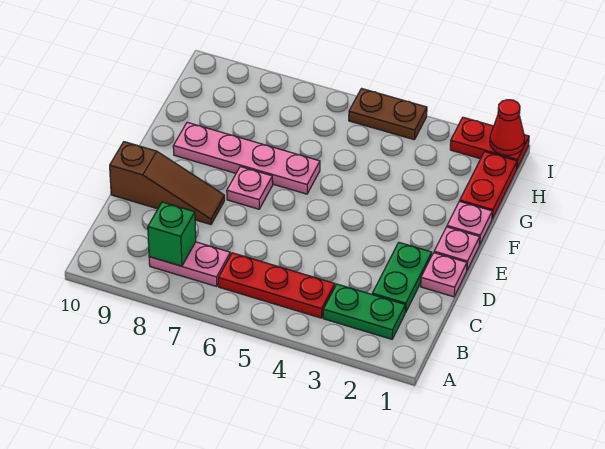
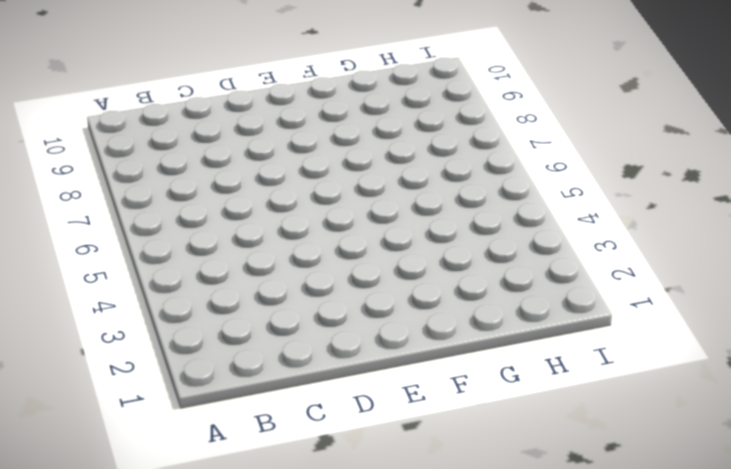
none -> green 1x2 plate [323,284,405,339]
none -> red 1x3 plate [218,253,335,318]
none -> pink 1x2 plate [149,242,230,287]

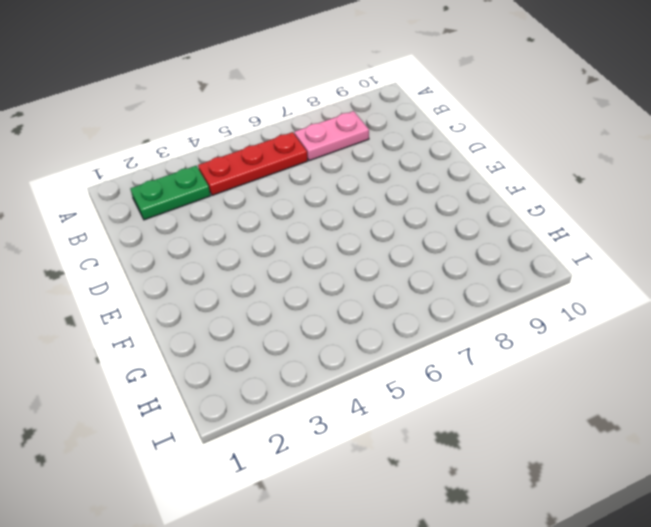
none -> green 1x2 plate [372,243,432,313]
none -> pink 1x1 plate [421,253,467,297]
none -> brown 1x3 slope [110,142,225,225]

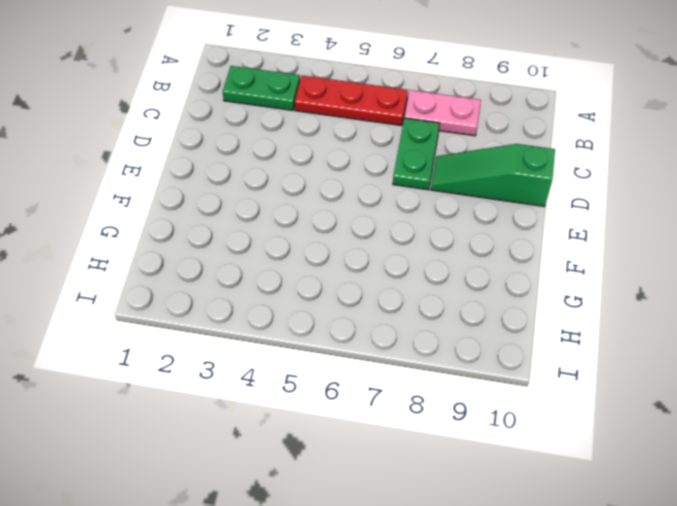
green 1x2 plate [393,118,440,190] -> green 1x2 plate moved to [372,243,432,313]
green 1x3 slope [431,144,555,207] -> brown 1x3 slope [110,142,225,225]
none -> pink 1x1 plate [421,253,467,297]
none -> pink 1x1 plate [434,227,480,270]
none -> pink 1x1 plate [227,167,273,209]

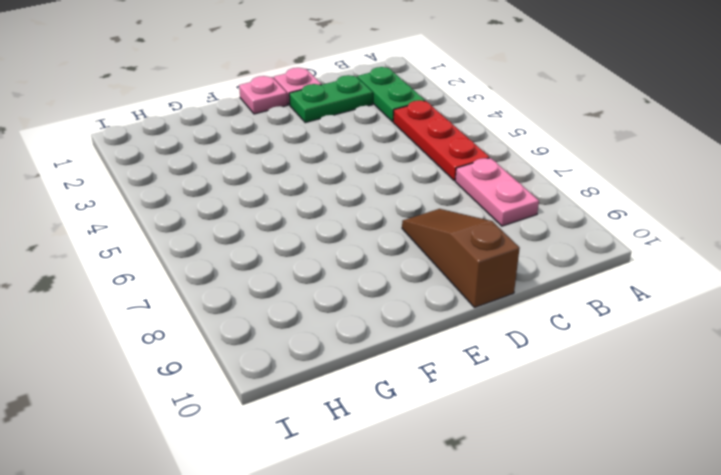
none -> pink 1x1 plate [227,167,273,209]
none -> pink 1x1 plate [447,201,492,245]
none -> pink 1x4 plate [173,122,320,194]

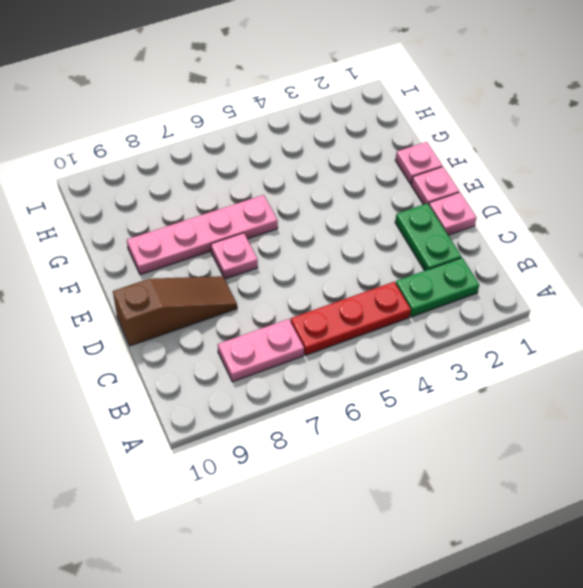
none -> red 1x2 plate [460,152,517,219]
none -> red 1x2 plate [450,117,529,168]
none -> brown 1x2 plate [349,89,427,140]

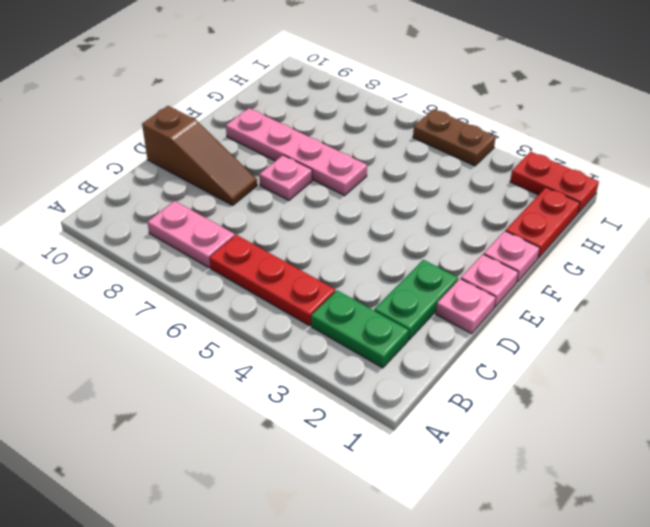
none -> green 1x1 brick [148,202,196,266]
none -> red 1x1 cone [490,100,525,155]

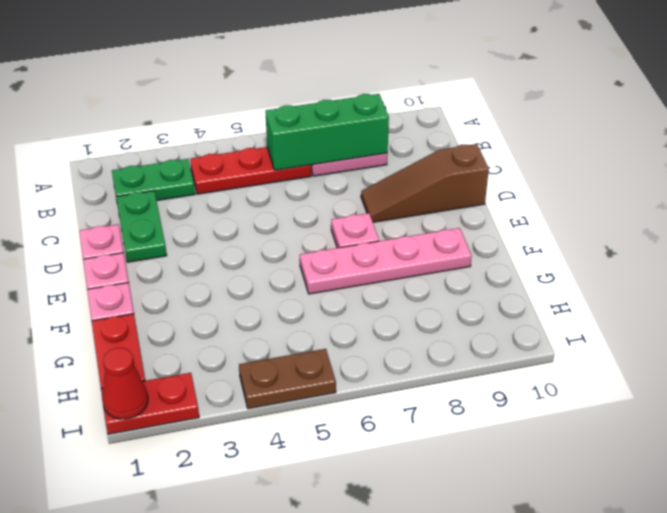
green 1x3 brick [265,94,389,170] -> green 1x1 brick [148,202,196,266]

